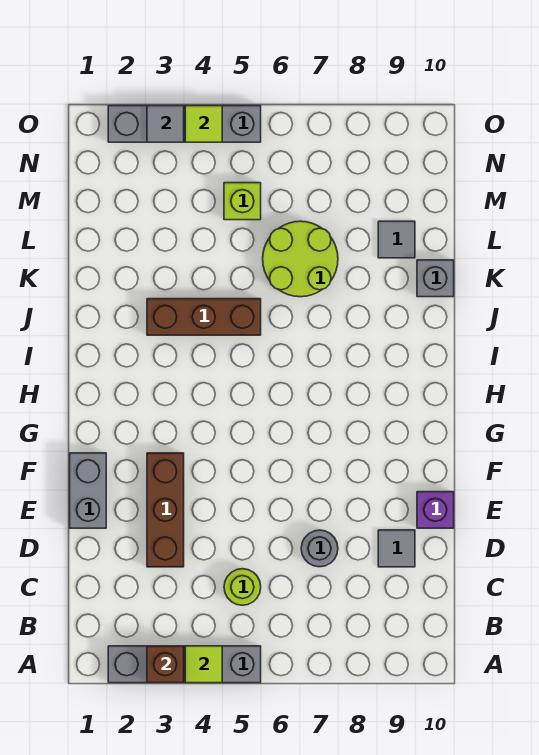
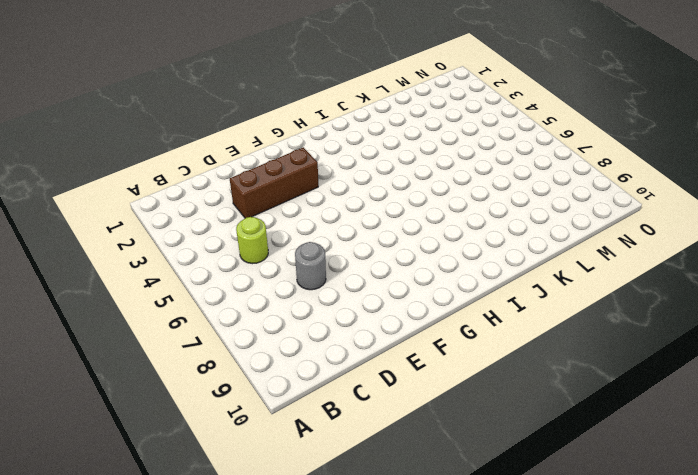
none -> grey 1x4 brick [108,646,261,683]
none -> grey 1x1 tile [378,530,415,567]
none -> grey 1x2 brick [70,453,106,528]

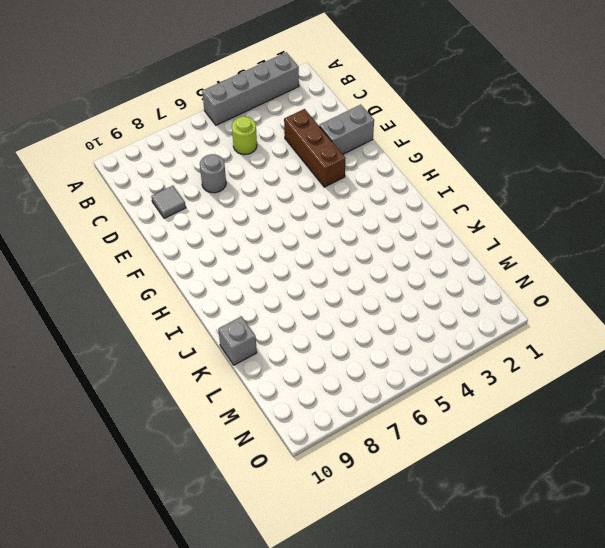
grey 1x2 brick [319,105,374,154] -> grey 1x2 brick turned to [70,453,106,528]
none -> purple 1x1 brick [417,492,454,528]
none -> brown 1x3 brick [147,299,261,335]
none -> lime 2x2 round brick [263,221,338,297]

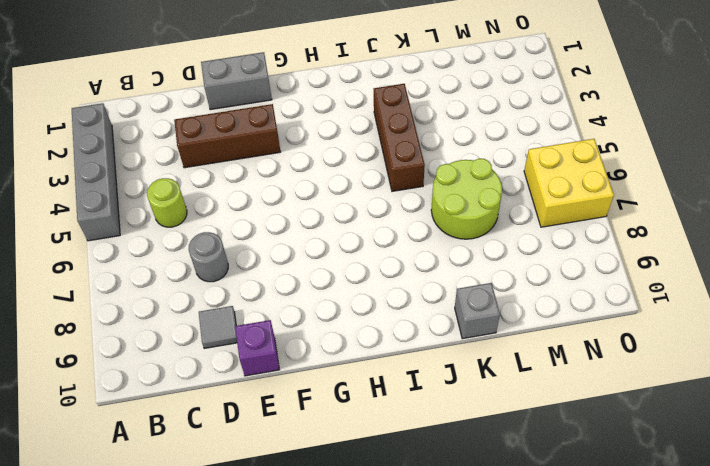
yellow 2x2 brick [524,139,614,227] -> none
none -> grey 1x1 tile [378,221,415,258]
none -> lime 1x1 brick [224,183,261,220]
none -> grey 1x4 brick [108,106,261,142]

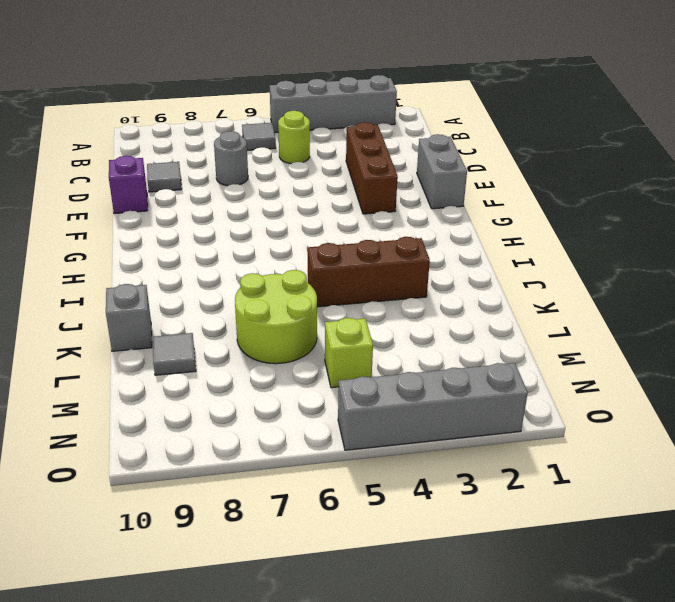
grey 1x1 tile [242,123,276,150] -> grey 1x1 tile moved to [147,106,184,142]
none -> brown 1x1 brick [147,646,184,683]
none -> lime 1x1 tile [185,646,222,683]
none -> lime 1x1 tile [185,106,222,142]

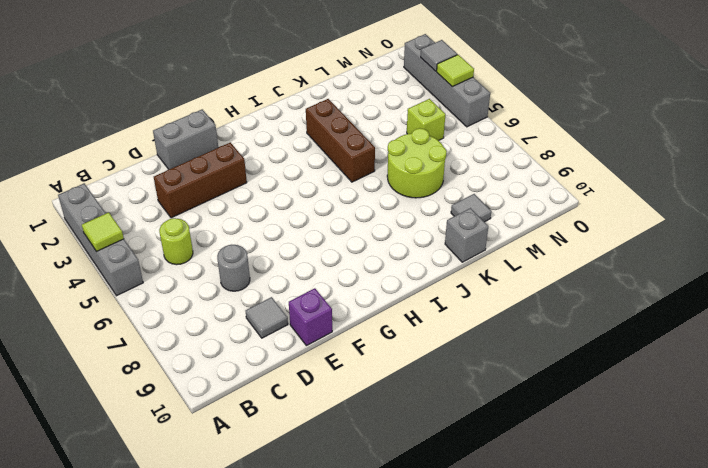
none -> brown 1x1 brick [147,646,184,683]

